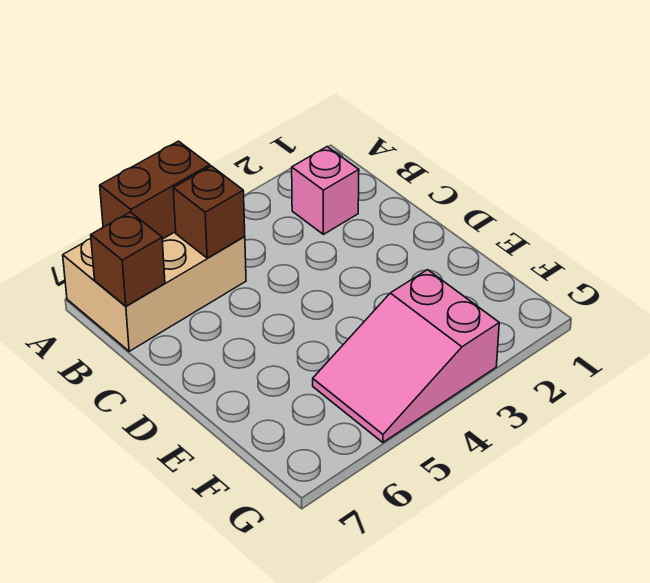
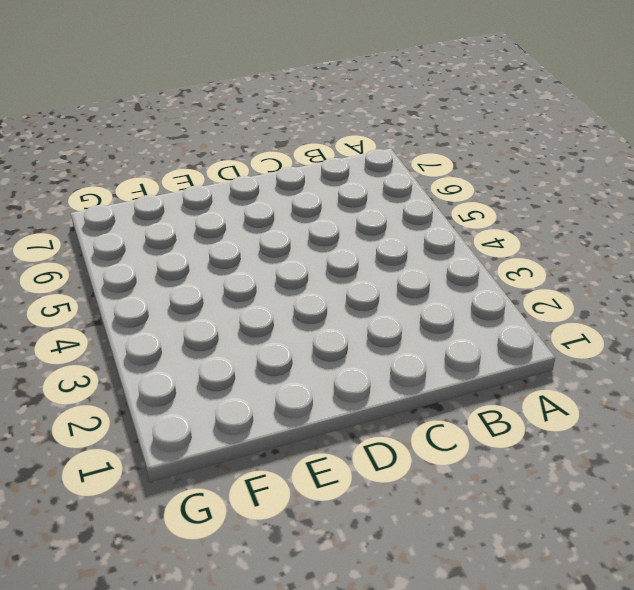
none -> tan 2x3 brick [63,232,246,351]
none -> pink 1x1 brick [292,147,359,234]

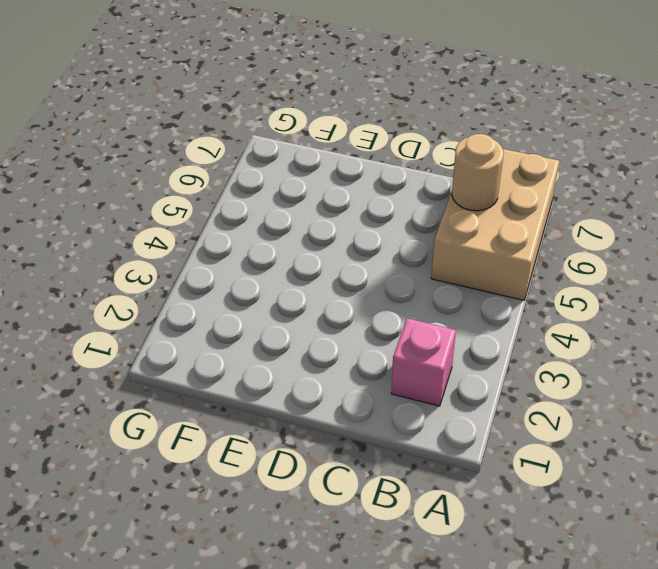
tan 1x1 round brick [452,134,504,211] -> none
none -> pink 2x3 slope [313,270,499,442]
none -> brown 1x2 brick [100,141,210,239]

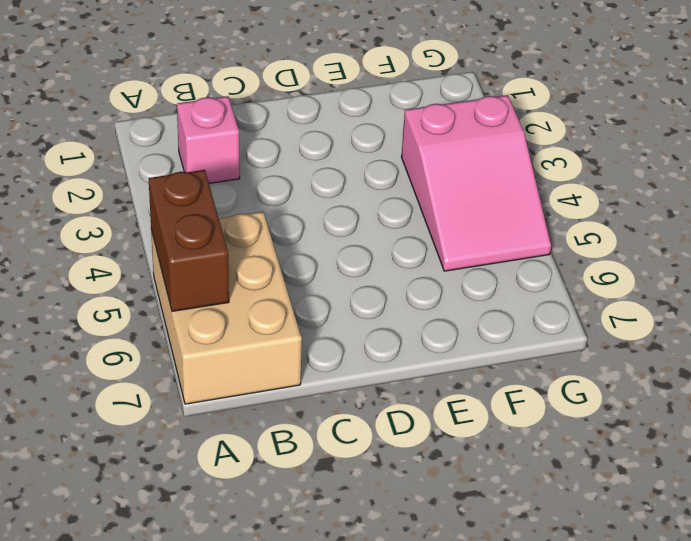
none -> brown 1x1 brick [173,166,245,258]
none -> brown 1x1 brick [91,212,165,306]

